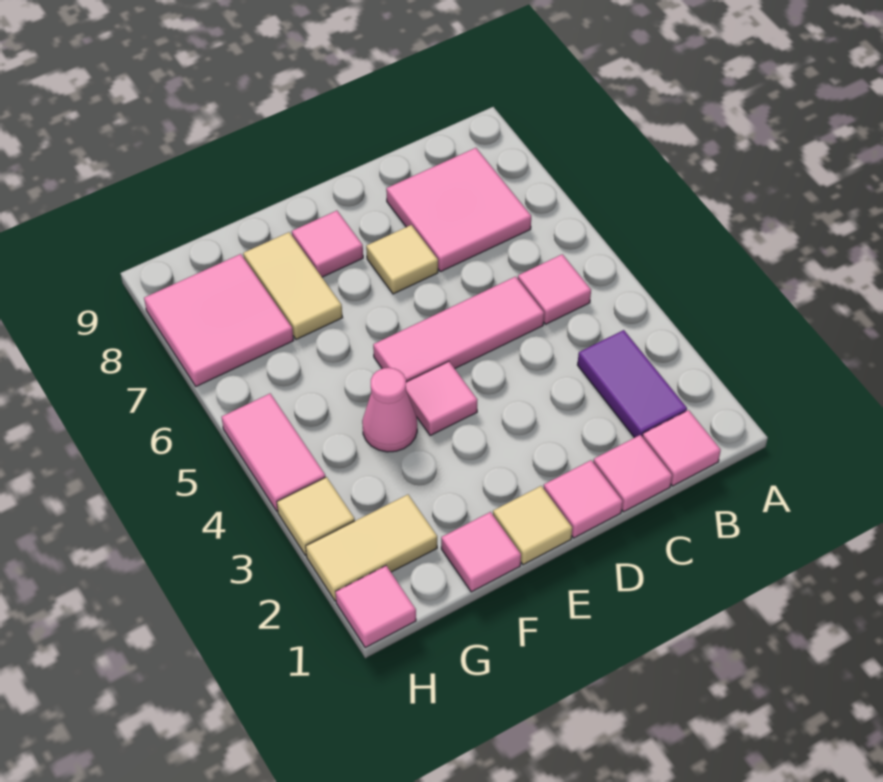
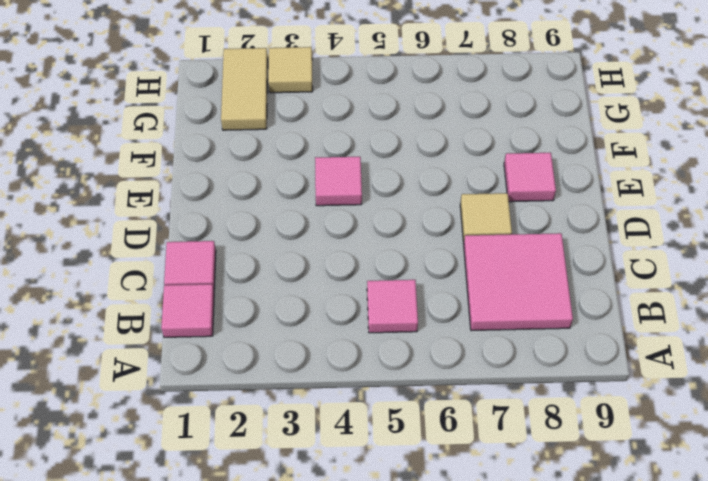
none -> purple 1x2 tile [578,330,687,438]
none -> pink 1x3 tile [373,277,544,382]
none -> pink 1x1 tile [543,460,623,538]

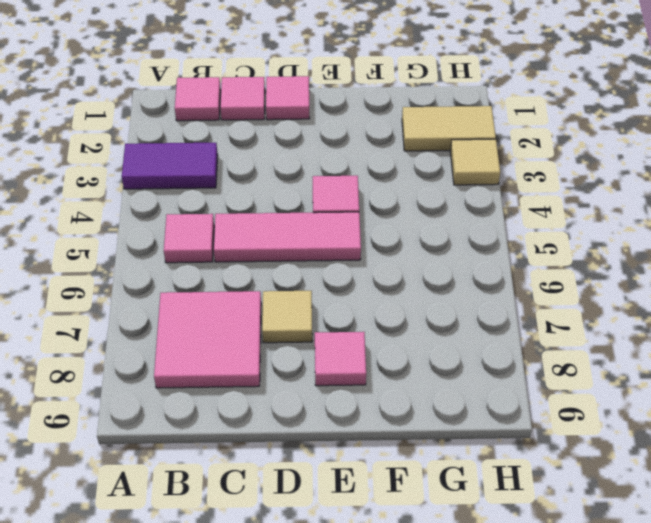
purple 1x2 tile [122,143,218,189] -> purple 1x2 tile turned to [578,330,687,438]
none -> tan 1x1 tile [493,486,572,565]
none -> pink 1x1 tile [441,512,521,592]
none -> pink 1x1 cone [362,368,417,452]

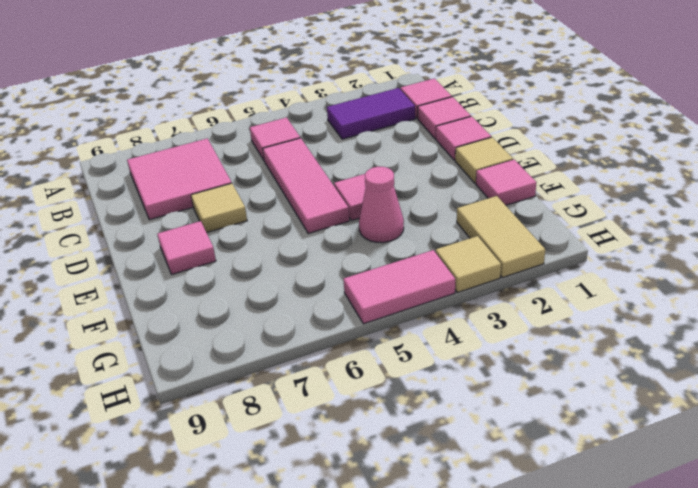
none -> tan 1x2 tile [243,232,343,339]
none -> pink 2x2 tile [144,254,294,386]
none -> pink 1x1 tile [335,566,416,648]

